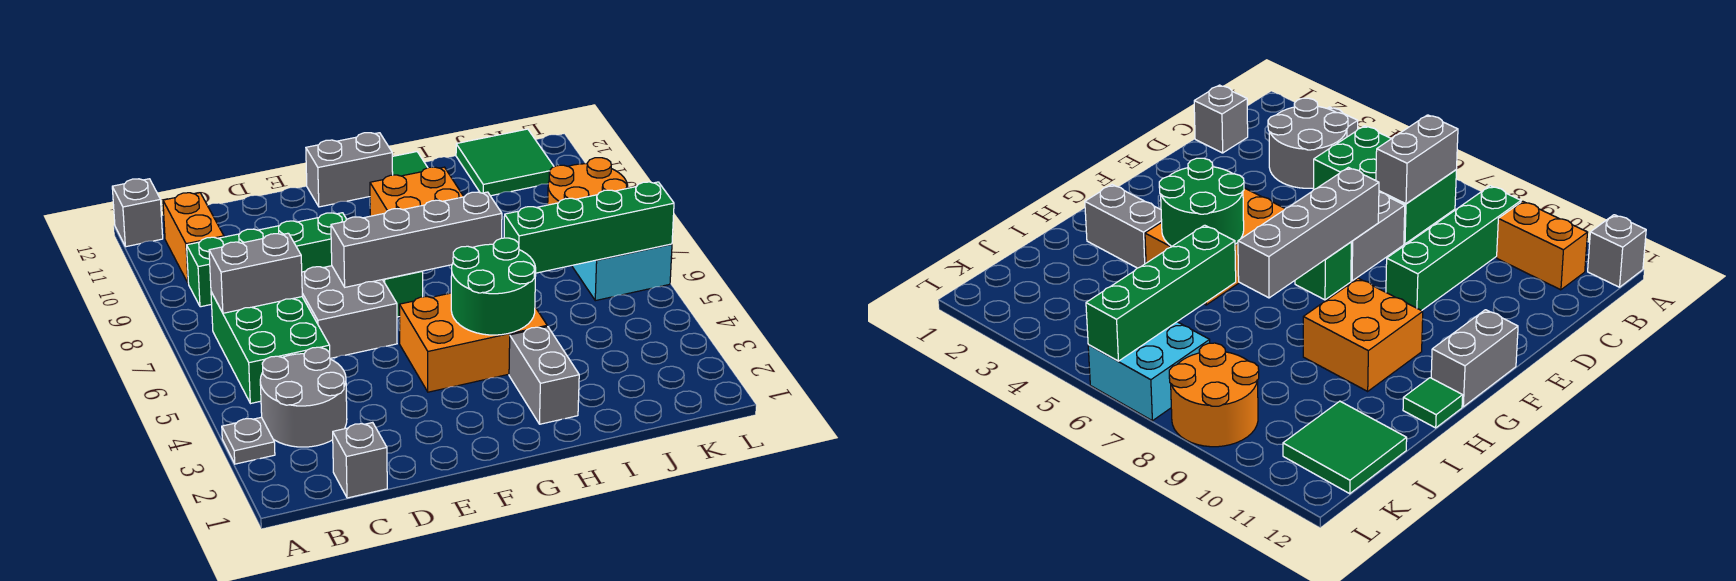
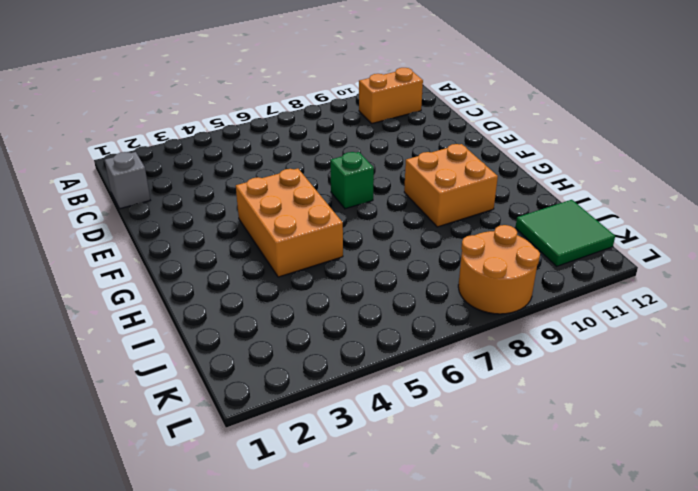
none -> grey 1x1 plate [222,417,275,464]
none -> grey 1x1 brick [112,179,163,247]
none -> grey 2x2 round brick [260,347,347,447]

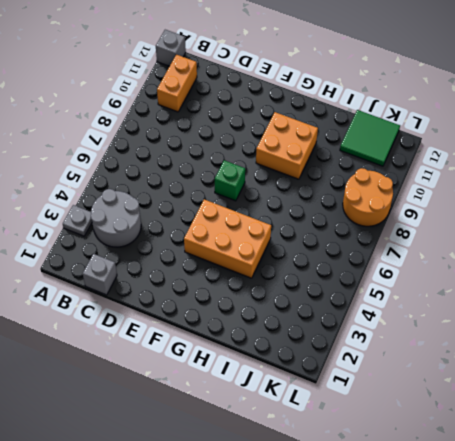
none -> green 2x3 brick [211,292,330,404]
none -> green 1x4 brick [187,213,347,307]
none -> grey 2x2 brick [302,266,397,358]

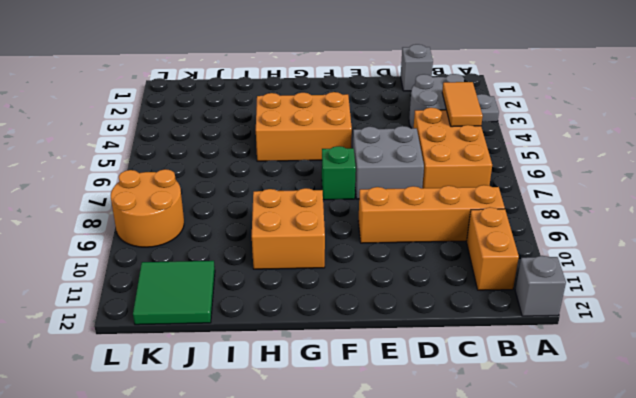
orange 1x2 tile [442,82,483,127] -> none
orange 2x3 brick [414,108,492,188] -> green 2x3 brick [211,292,330,404]
orange 1x4 brick [358,185,505,243] -> green 1x4 brick [187,213,347,307]
none -> grey 1x2 brick [306,133,393,207]
none -> grey 1x2 brick [509,326,579,424]
none -> green 1x1 tile [392,152,428,176]

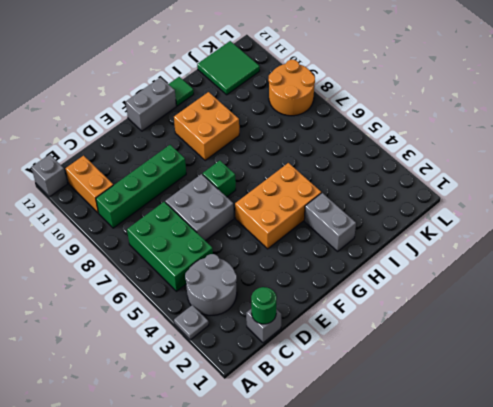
green 1x1 round brick [251,287,277,324] -> none
none -> cyan 2x2 brick [572,244,672,301]
none -> grey 1x2 brick [209,233,302,313]
none -> grey 1x4 brick [331,192,502,287]

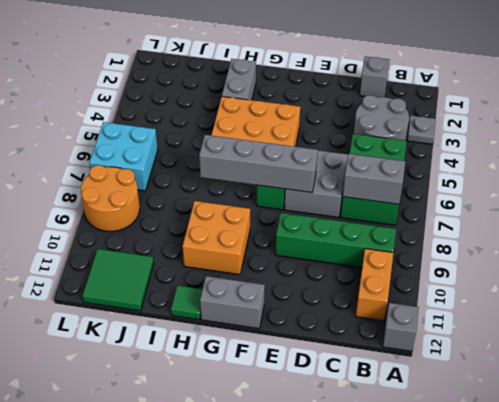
none -> green 2x2 round brick [451,238,536,335]
none -> green 1x4 brick [504,182,674,273]

